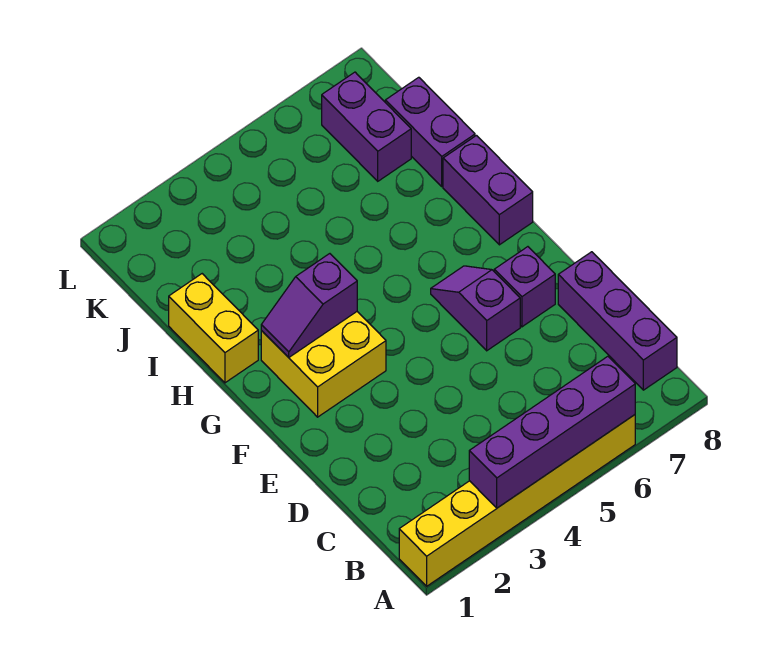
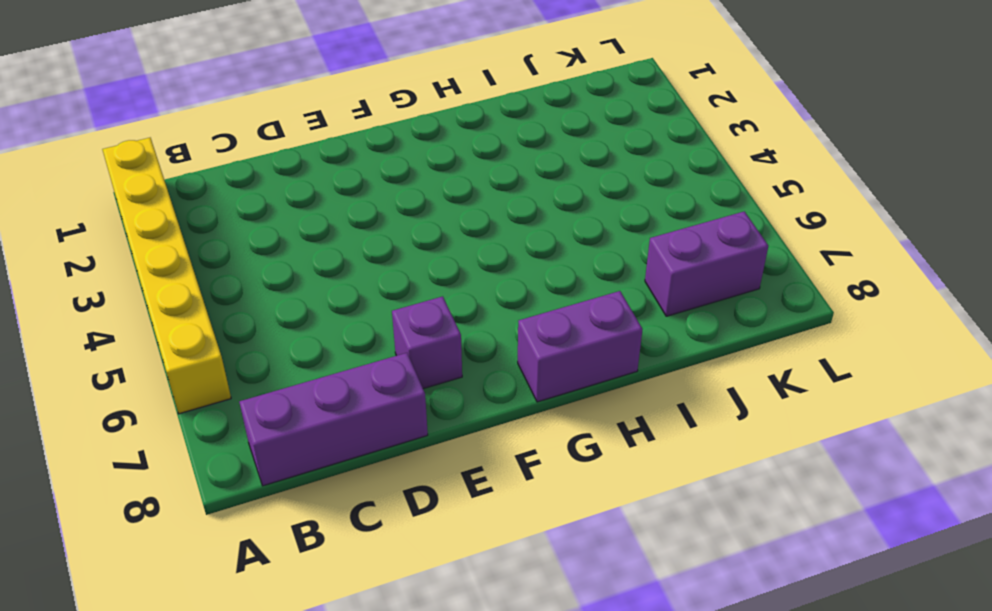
none -> purple 1x2 slope [431,266,520,351]
none -> yellow 2x2 brick [261,312,386,417]

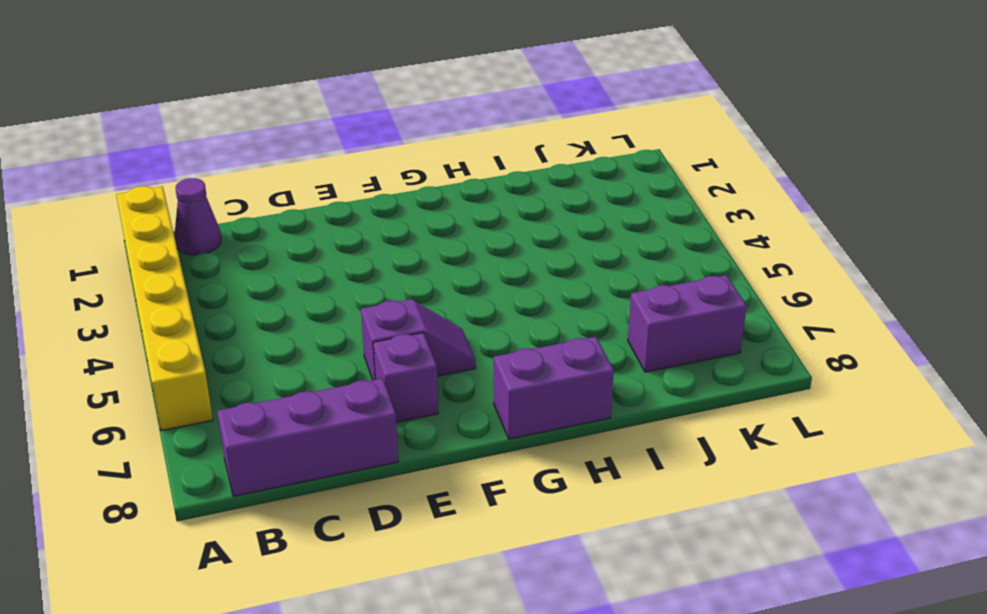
purple 1x1 cone [174,178,221,255] -> none
none -> yellow 2x2 brick [261,312,386,417]
none -> yellow 1x2 brick [169,274,258,383]

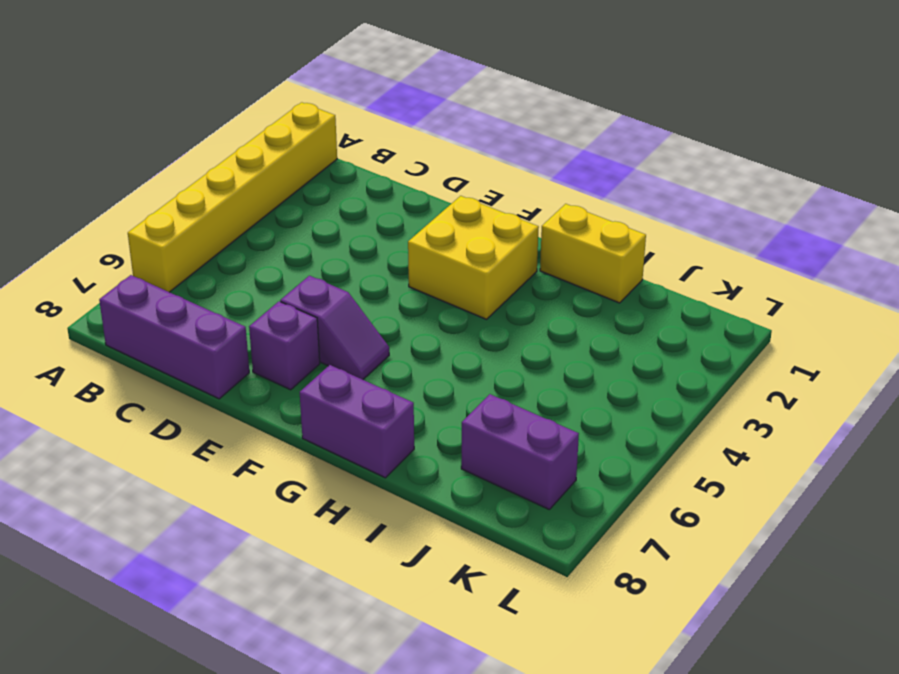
none -> purple 1x2 brick [385,77,475,186]
none -> purple 1x4 brick [469,356,635,508]

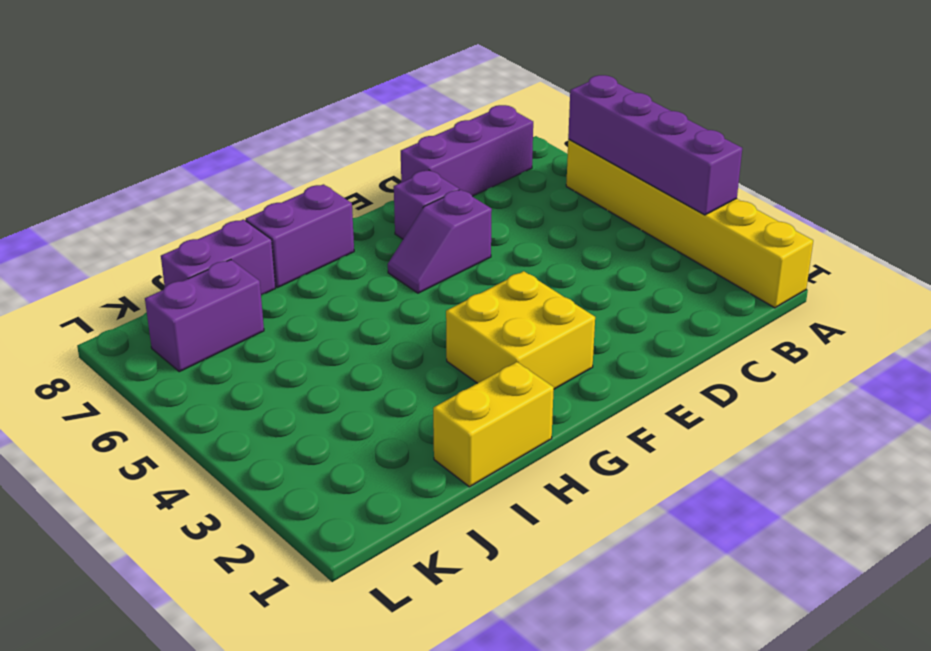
none -> purple 1x2 slope [261,254,357,357]

